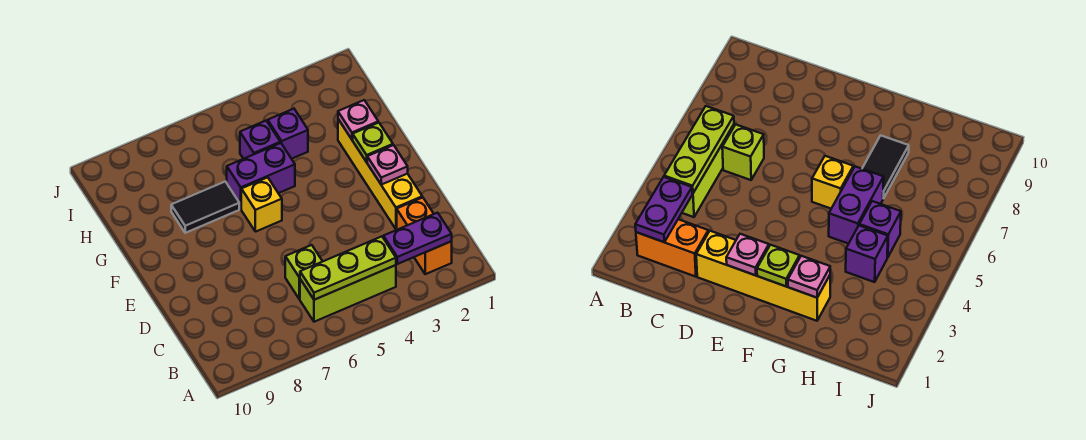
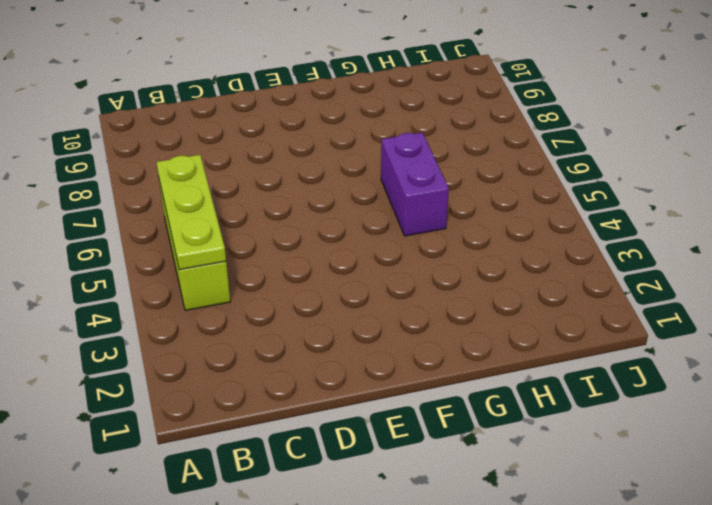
none -> orange 1x2 brick [397,197,452,274]
none -> lime 1x1 brick [285,245,323,299]
none -> yellow 1x4 brick [338,119,422,229]

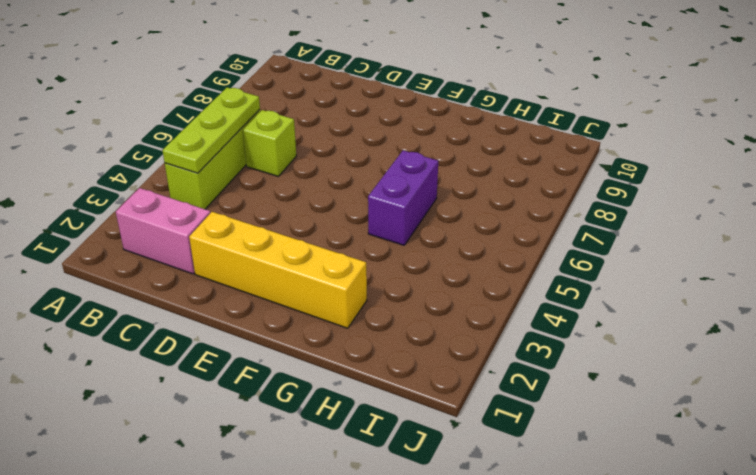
pink 1x2 brick [116,188,210,274] -> orange 1x2 brick [397,197,452,274]
none -> yellow 1x1 brick [241,177,282,232]
none -> black 1x2 tile [171,182,239,233]
none -> purple 1x1 brick [268,109,308,159]

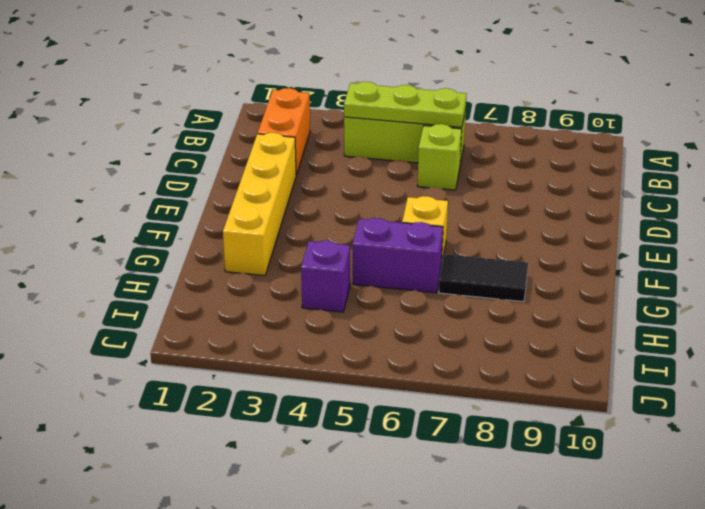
none -> purple 1x1 brick [240,121,280,159]
none -> purple 1x2 plate [383,213,452,264]
none -> pink 1x1 plate [367,145,408,185]

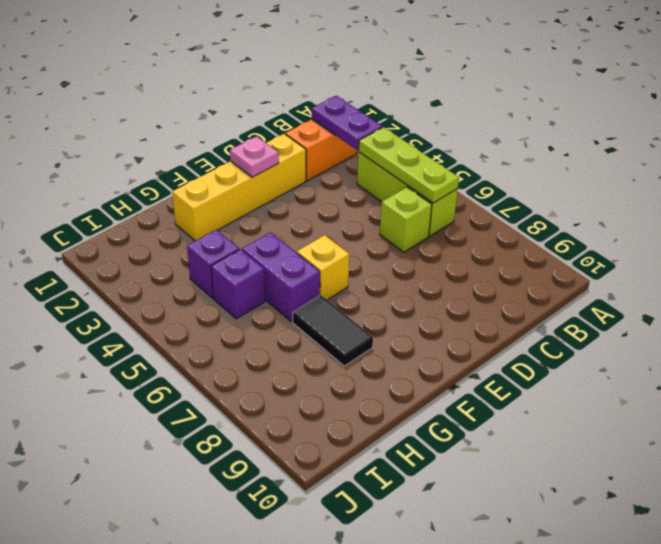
none -> lime 1x1 plate [353,122,393,162]
none -> pink 1x1 plate [338,100,378,140]

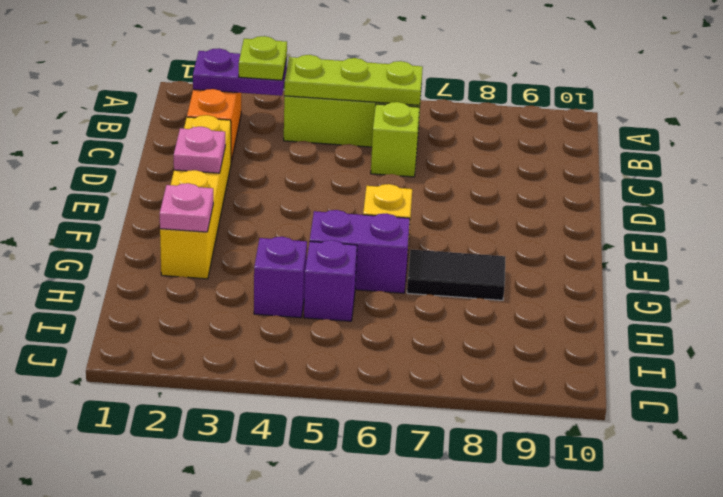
lime 1x1 plate [239,36,287,80] -> lime 1x1 plate moved to [353,122,393,162]

